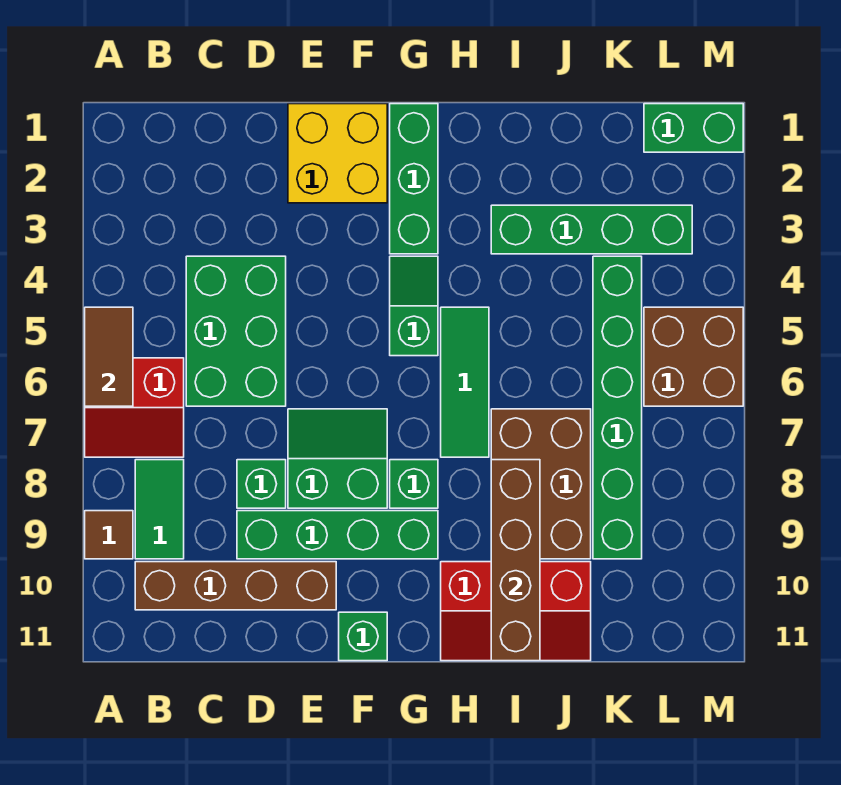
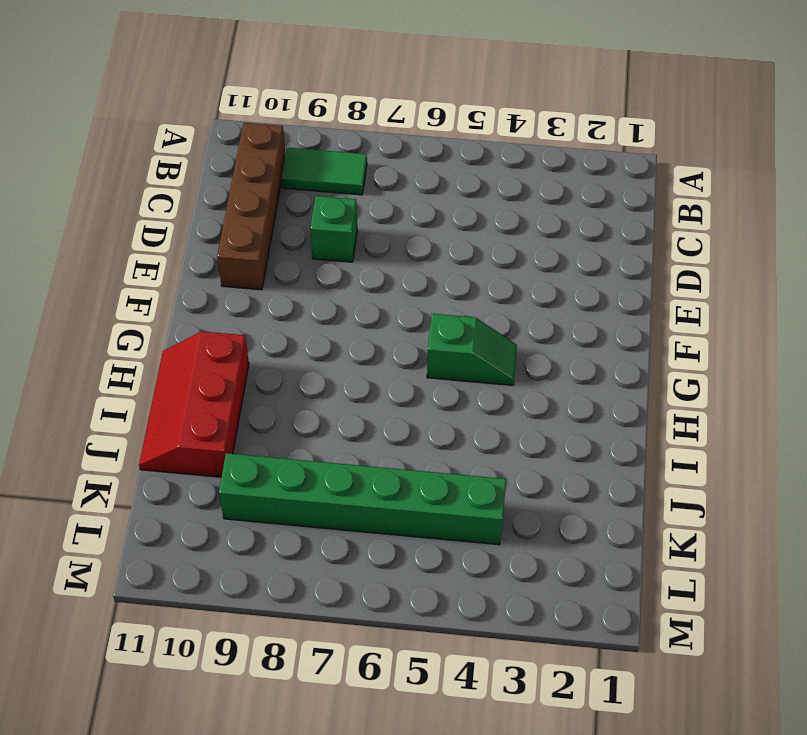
none -> red 2x2 slope [85,358,184,457]
none -> brown 1x1 tile [85,511,133,559]
none -> green 2x3 brick [186,256,286,406]

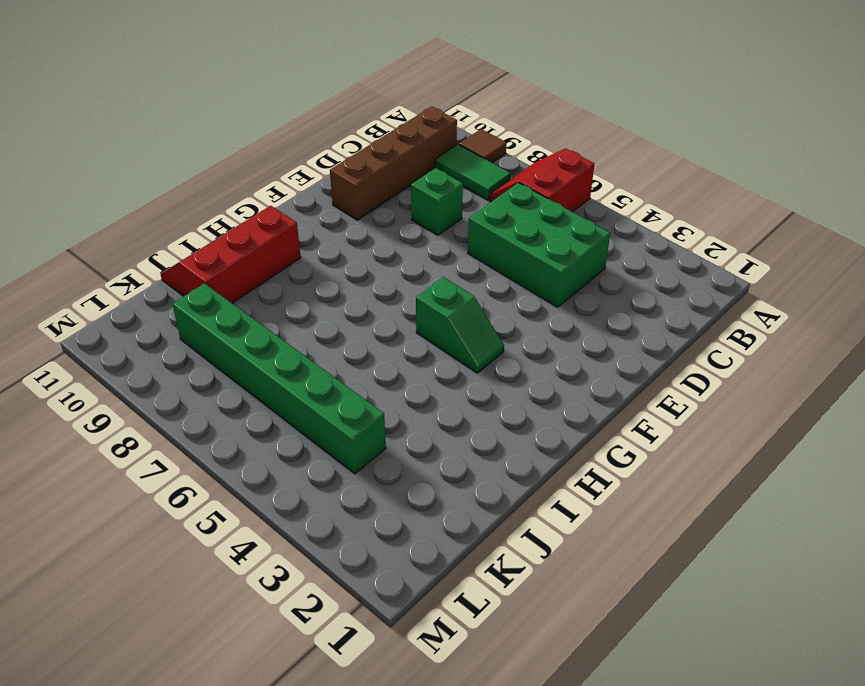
none -> green 1x4 brick [237,511,438,559]
none -> yellow 2x2 brick [288,104,387,203]
none -> green 2x2 slope [288,409,387,508]

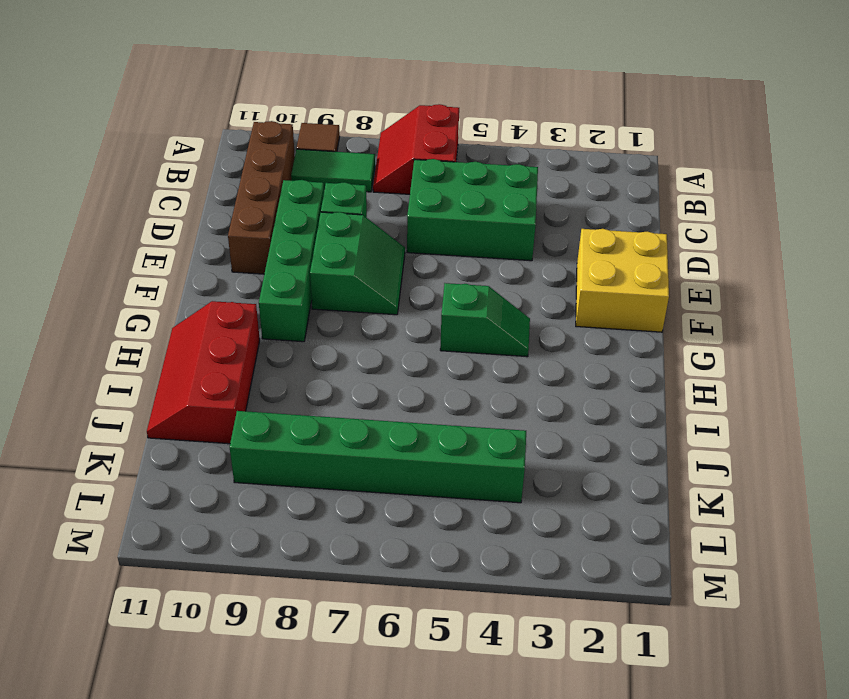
none -> green 1x1 brick [339,612,387,661]
none -> green 1x3 brick [390,104,438,254]
none -> green 1x1 brick [390,460,438,508]

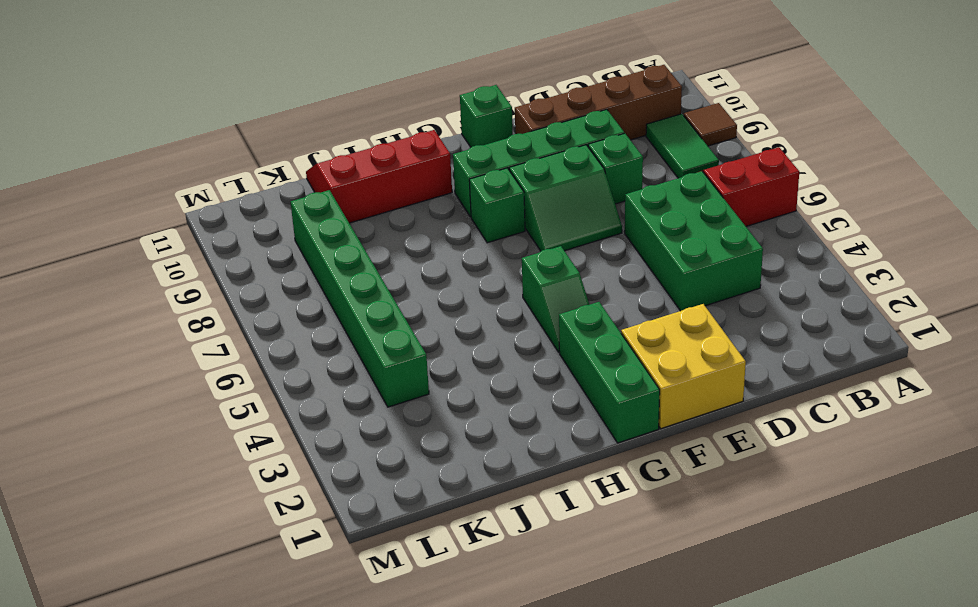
none -> green 1x3 tile [441,307,489,457]
none -> green 1x4 brick [491,205,692,254]
none -> brown 2x3 brick [491,409,591,559]

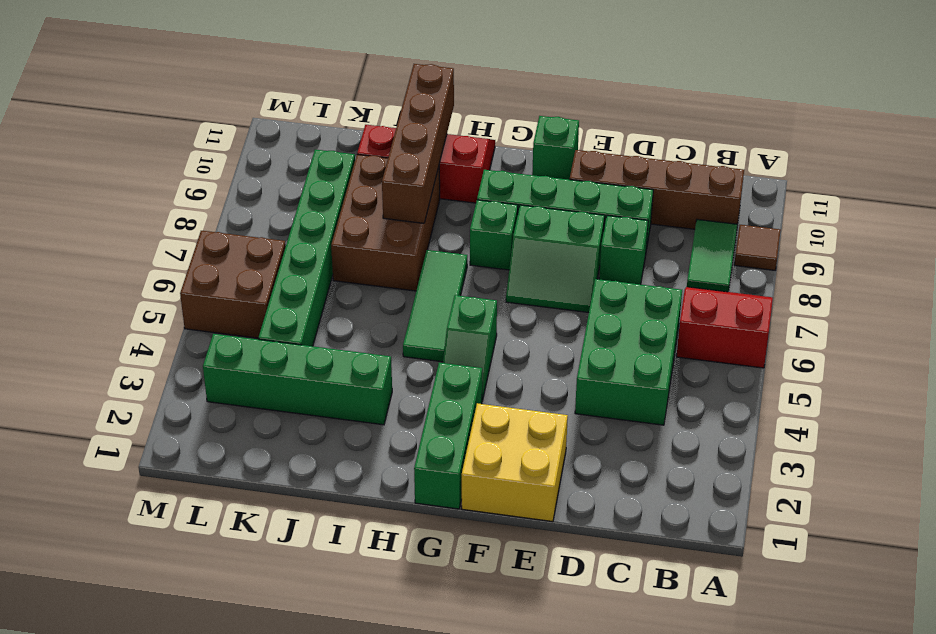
none -> green 1x2 brick [644,104,743,152]
none -> brown 1x2 tile [85,307,133,406]

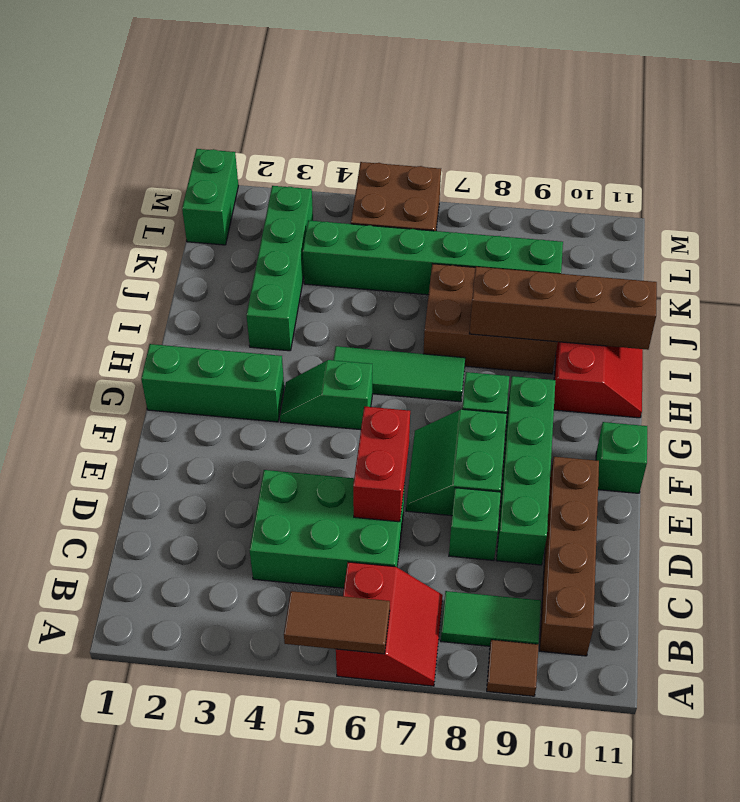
red 1x2 brick [353,406,410,522] -> none
none -> yellow 2x2 brick [288,104,387,203]

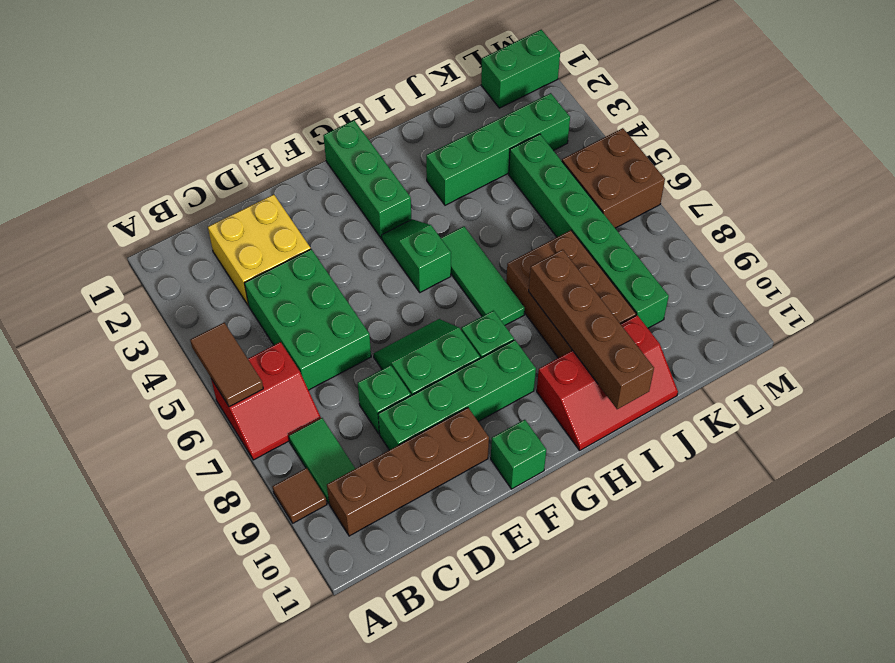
yellow 2x2 brick [208,195,311,305] -> yellow 2x2 brick moved to [288,104,387,203]

